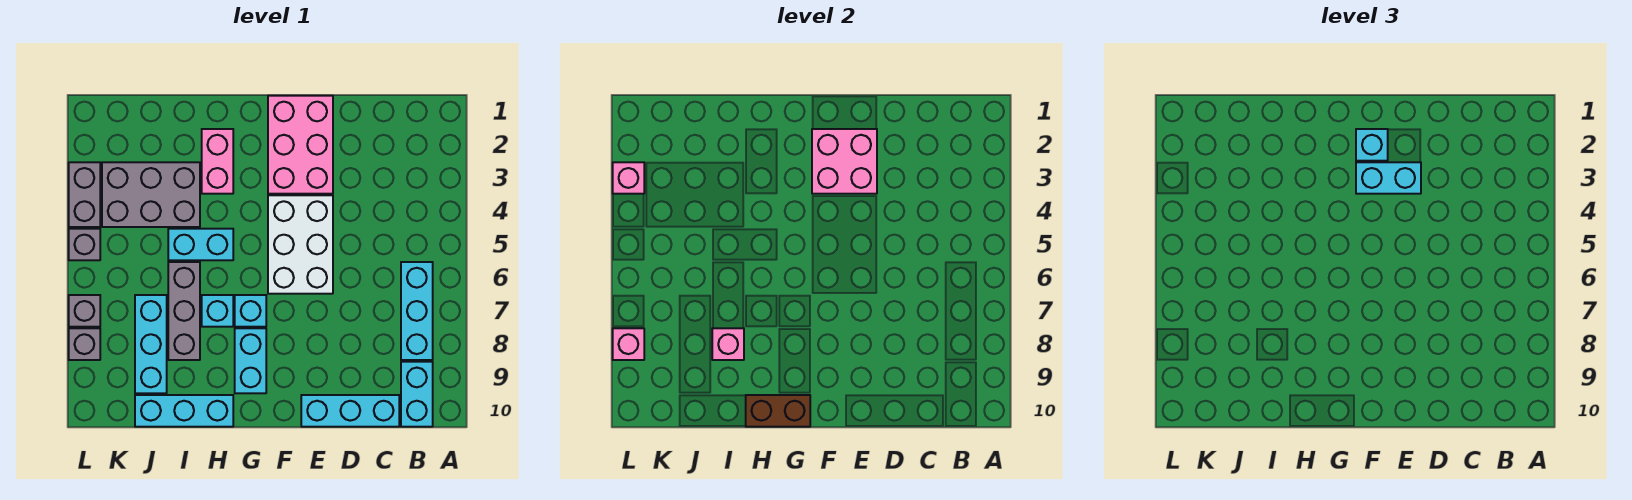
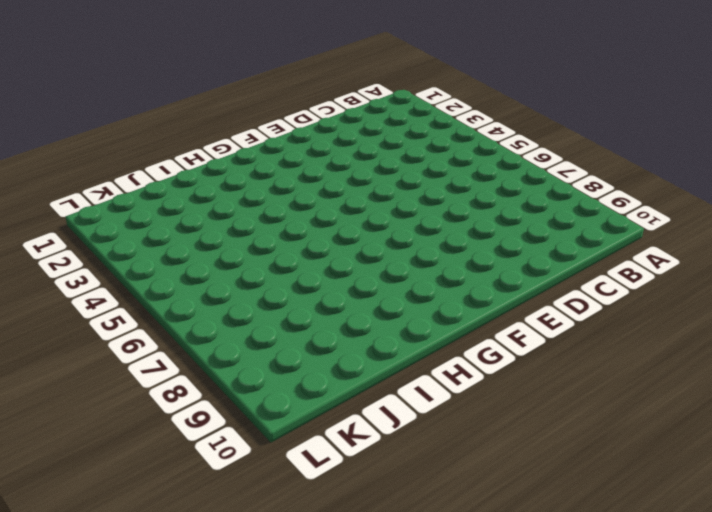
none -> cyan 1x3 brick [401,262,433,360]
none -> cyan 1x2 brick [401,362,433,427]
none -> cyan 1x3 brick [301,395,399,427]

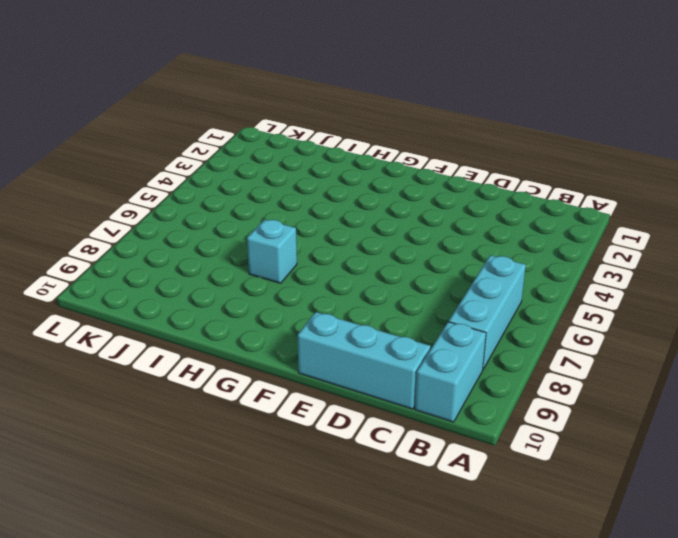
none -> pink 2x3 brick [268,96,333,194]
none -> white 2x3 brick [268,195,333,294]
none -> cyan 1x1 brick [235,295,266,327]

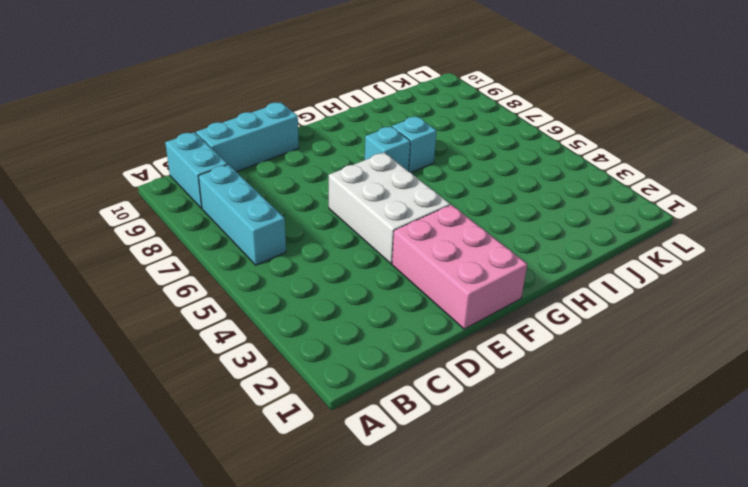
none -> cyan 1x2 brick [235,328,266,393]
none -> pink 1x2 brick [202,129,233,194]
none -> cyan 1x2 brick [168,229,233,260]

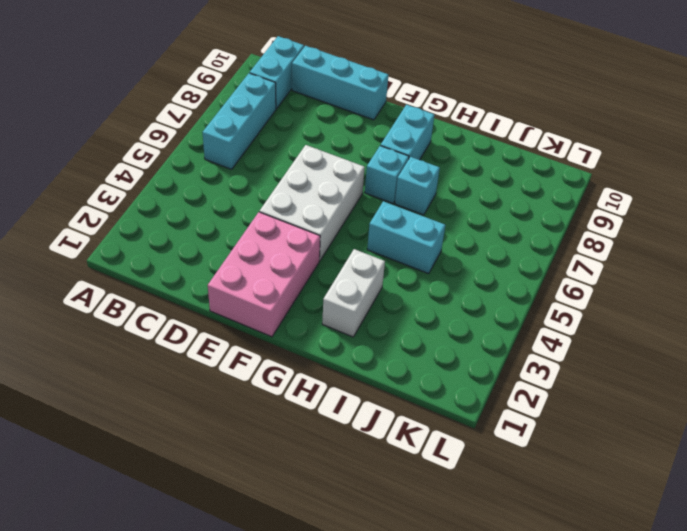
white 1x2 brick [322,249,385,337] -> pink 1x2 brick [202,129,233,194]
none -> cyan 1x3 brick [135,395,233,427]
none -> grey 2x3 brick [102,162,200,227]
none -> grey 1x3 brick [168,262,200,360]

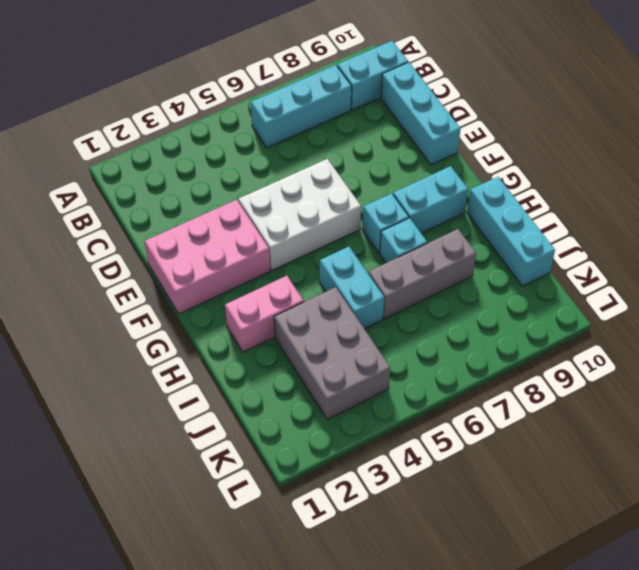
none -> cyan 1x3 brick [135,295,167,393]
none -> grey 1x2 brick [69,162,100,227]
none -> grey 1x1 brick [69,229,100,260]

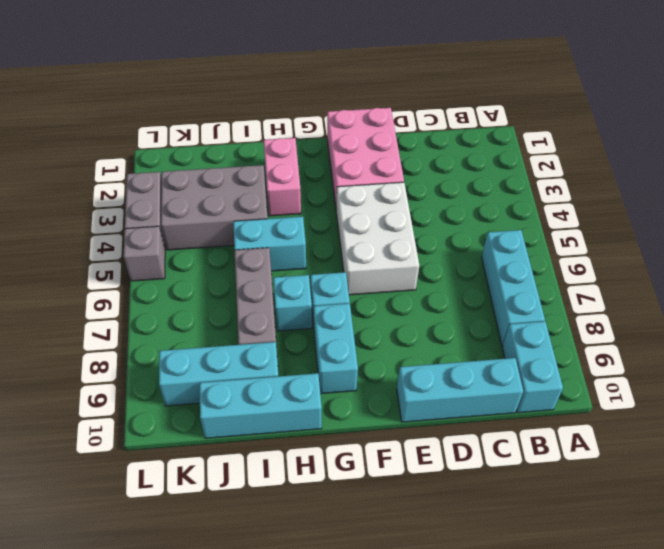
cyan 1x3 brick [159,342,278,406] -> cyan 1x3 brick turned to [135,295,167,393]
none -> grey 1x1 brick [69,295,100,327]
none -> grey 1x1 brick [69,328,100,360]
none -> pink 2x2 brick [812,129,877,194]

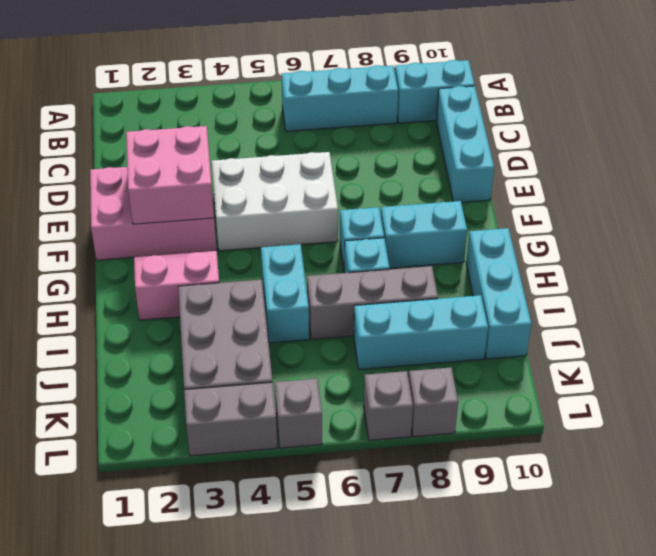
none -> brown 1x2 brick [746,395,810,427]
none -> pink 1x1 brick [712,328,744,360]
none -> pink 1x1 brick [613,162,644,194]

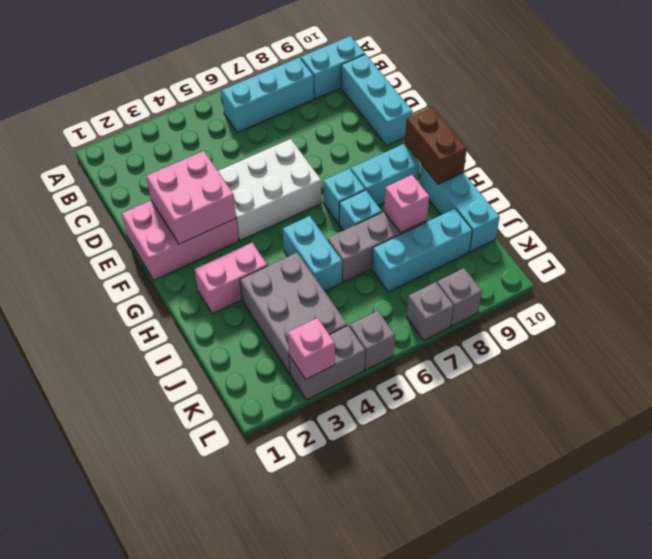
none -> pink 1x1 brick [613,328,644,360]
none -> cyan 1x2 brick [1356,162,1421,194]
none -> cyan 1x1 brick [1356,129,1388,161]

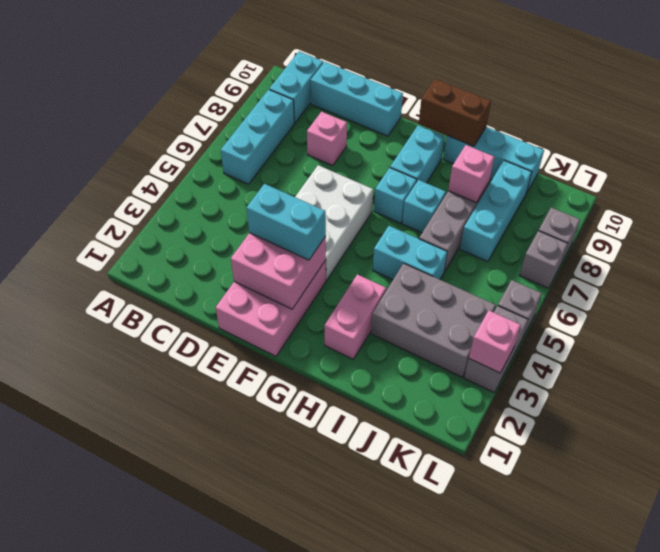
pink 1x1 brick [307,112,347,166] -> pink 1x1 brick moved to [613,328,644,360]
none -> cyan 1x1 brick [1356,129,1388,161]

